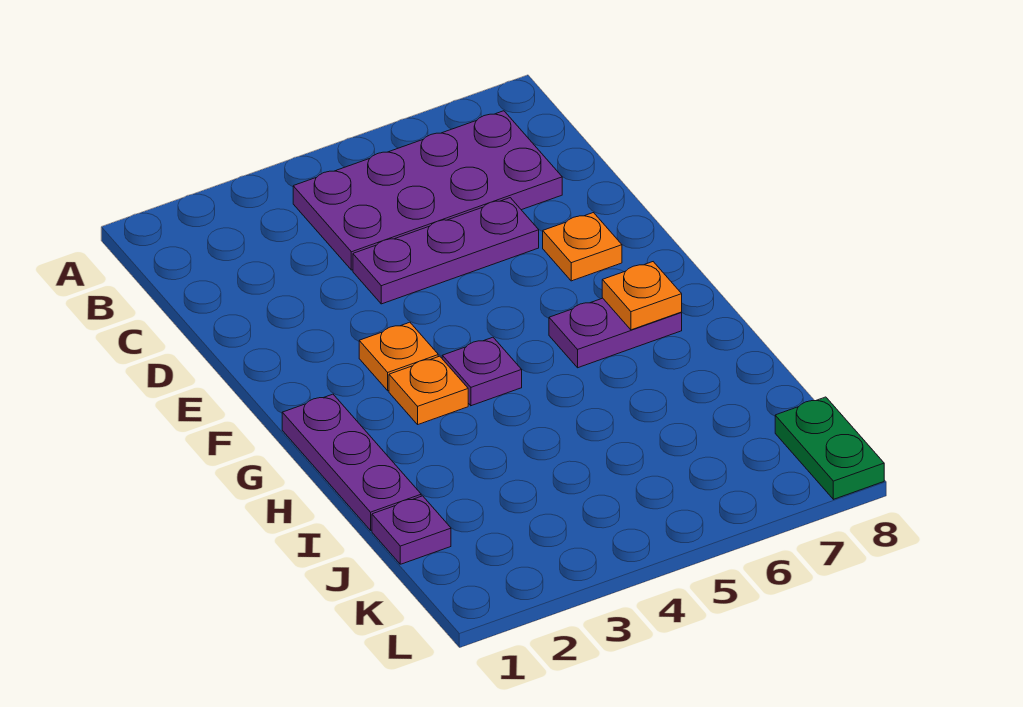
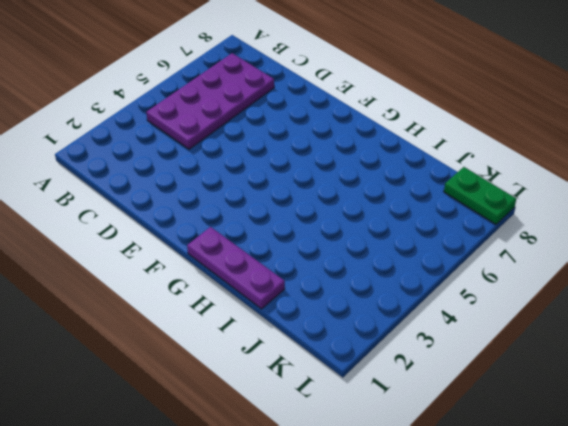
none -> purple 1x3 plate [353,198,539,304]
none -> orange 1x1 plate [543,213,622,281]

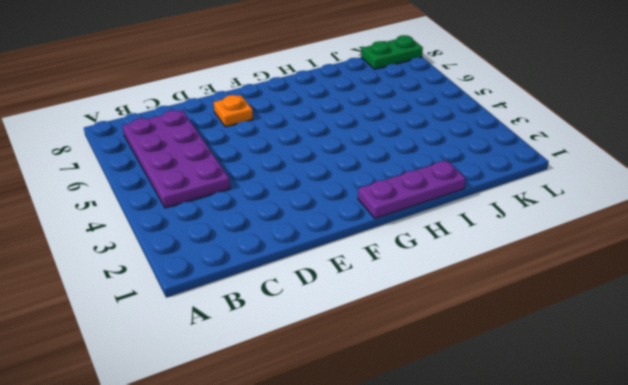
none -> purple 1x3 plate [353,198,539,304]
none -> orange 1x1 plate [359,322,438,391]

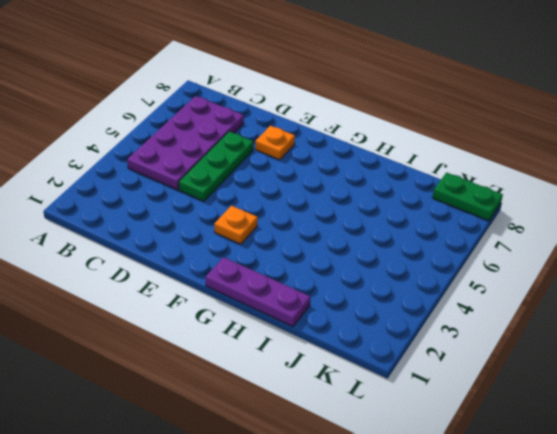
green 1x3 plate [179,132,253,201] -> purple 1x3 plate [353,198,539,304]
none -> orange 1x1 plate [389,356,468,424]
none -> purple 1x1 plate [442,337,522,406]

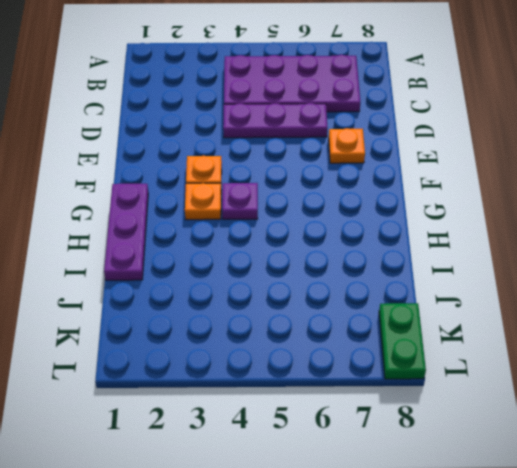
none -> purple 1x2 plate [549,298,682,368]
none -> purple 1x1 plate [372,496,451,564]

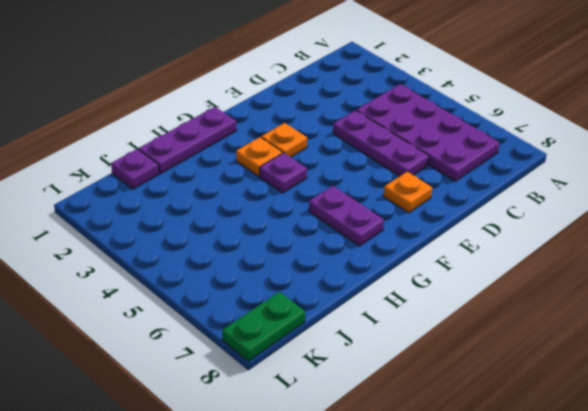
none -> orange 1x1 plate [602,262,682,330]

